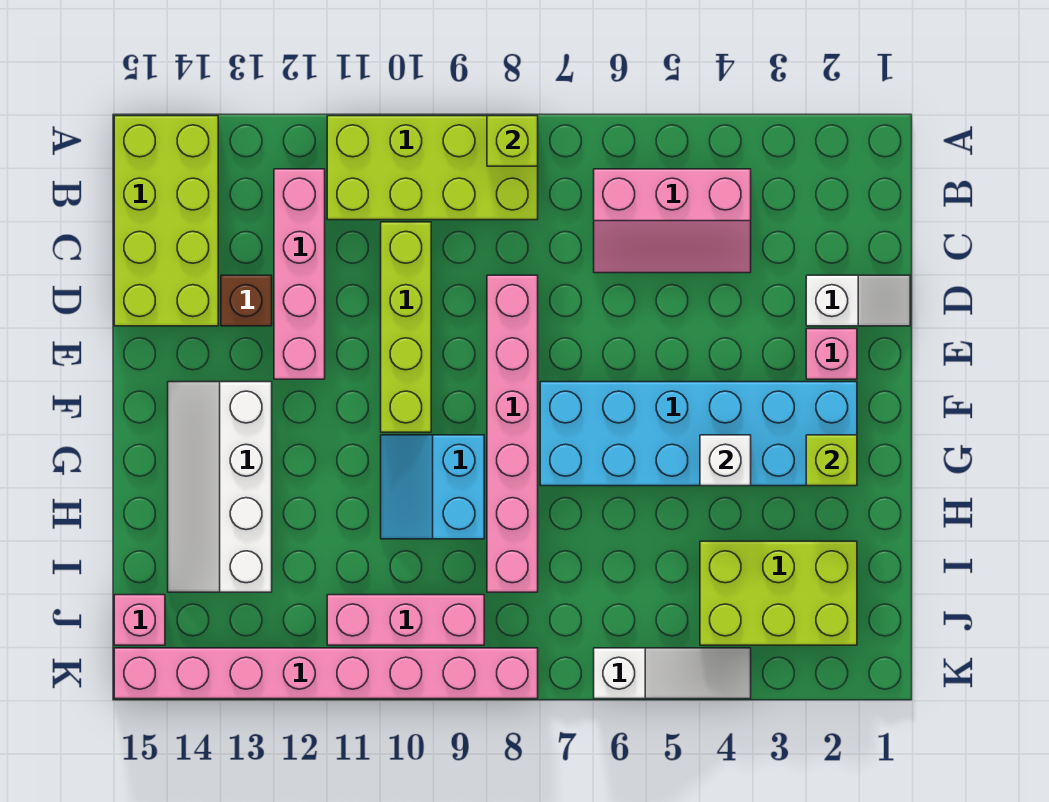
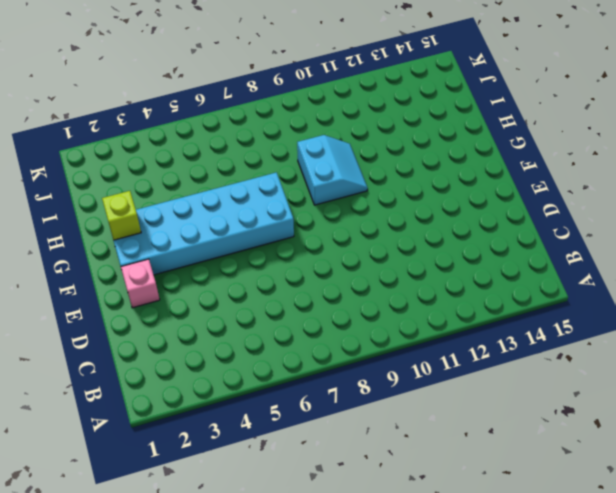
none -> lime 2x4 brick [327,116,538,220]
none -> lime 2x4 brick [114,116,218,326]
none -> pink 2x3 slope [594,169,751,273]

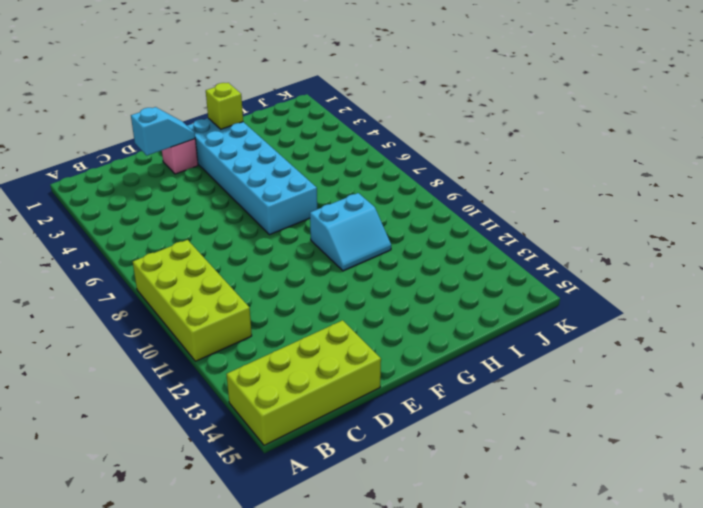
cyan 1x2 slope [131,107,195,155] -> none
none -> pink 2x3 slope [594,169,751,273]
none -> pink 1x4 brick [274,169,325,379]
none -> lime 1x4 brick [381,222,431,432]

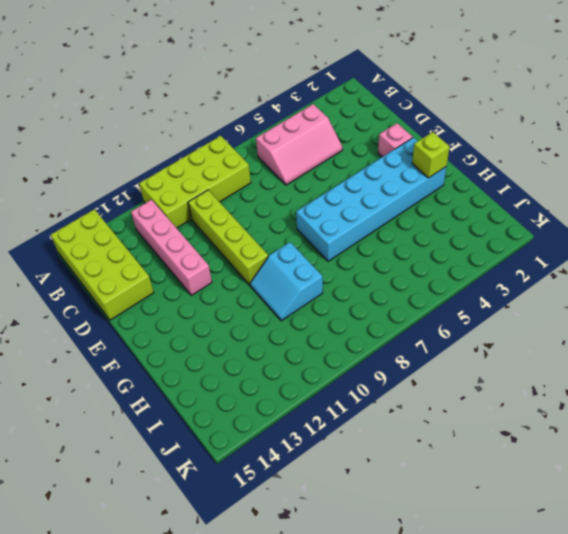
none -> white 1x2 slope [806,275,910,326]
none -> pink 1x6 brick [487,275,538,592]
none -> brown 1x1 brick [221,275,272,326]

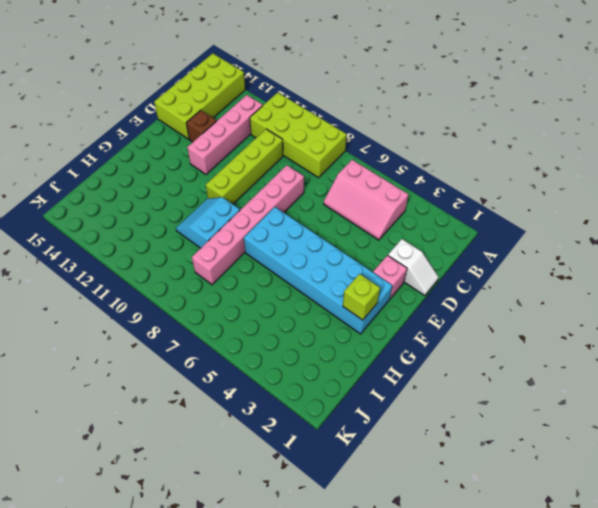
none -> white 2x4 slope [168,382,272,592]
none -> lime 2x3 brick [700,541,857,645]
none -> pink 1x3 brick [327,595,484,645]

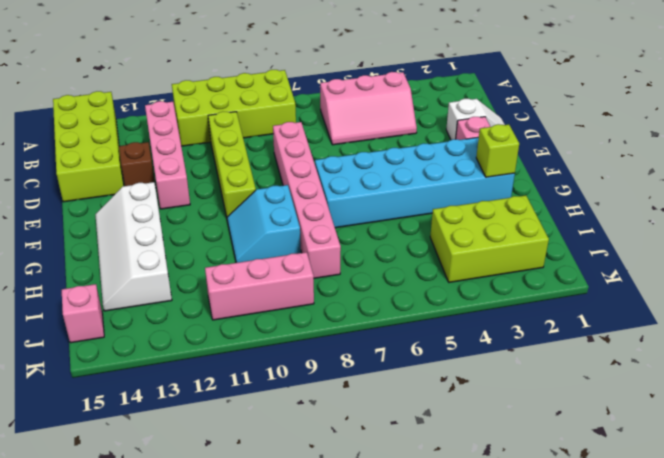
none -> white 1x3 slope [594,648,751,699]
none -> pink 1x8 brick [114,648,538,699]
none -> lime 1x1 brick [487,116,538,166]

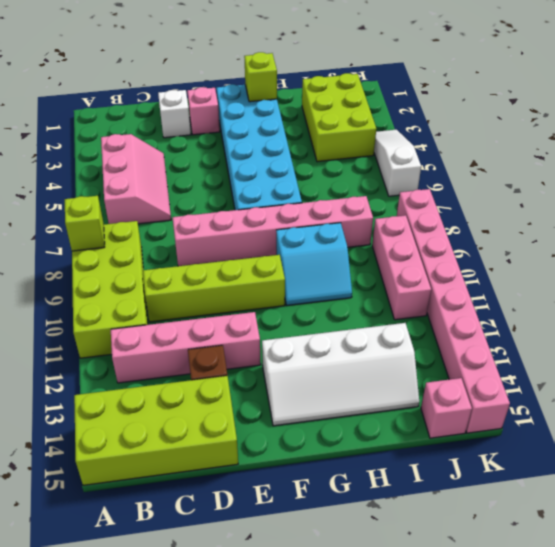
none -> white 1x1 brick [700,435,751,486]

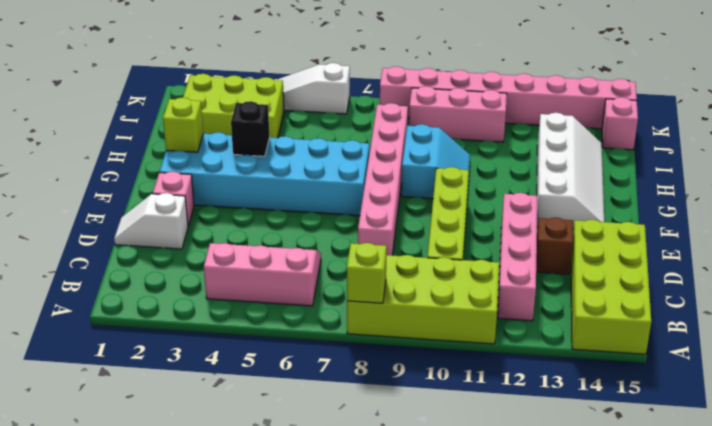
black 1x1 brick [231,101,270,156] -> white 1x1 brick [700,435,751,486]

